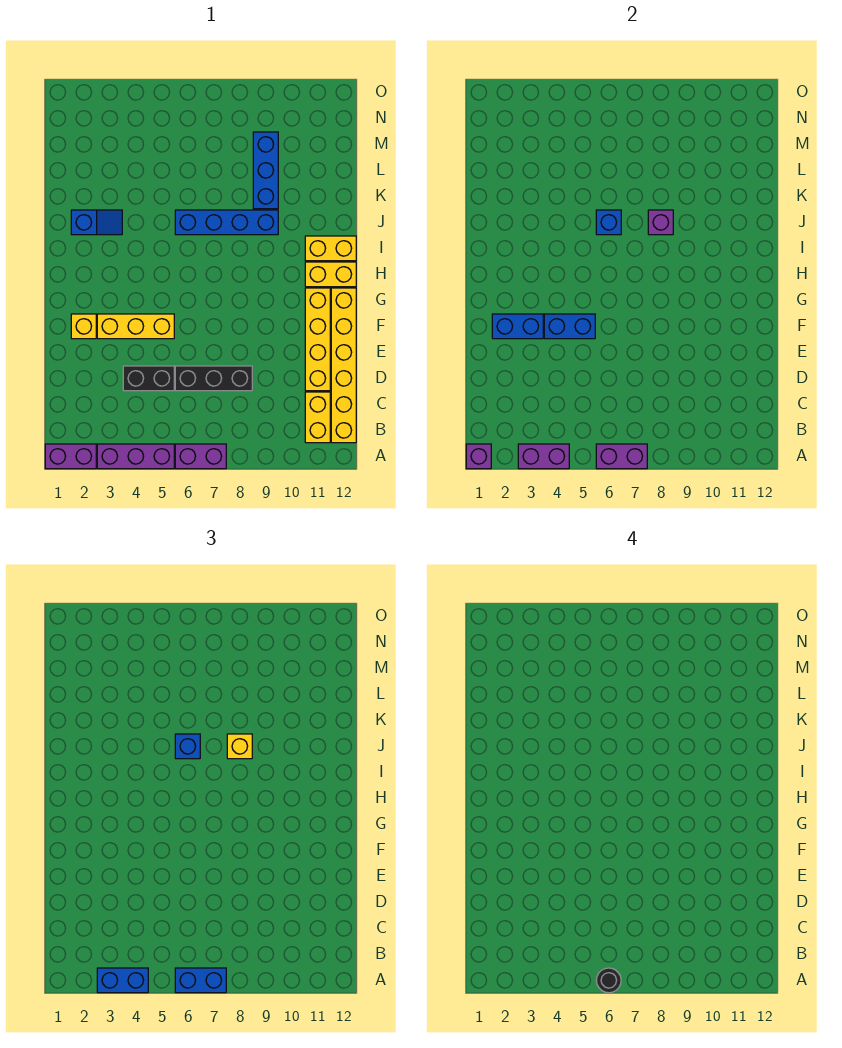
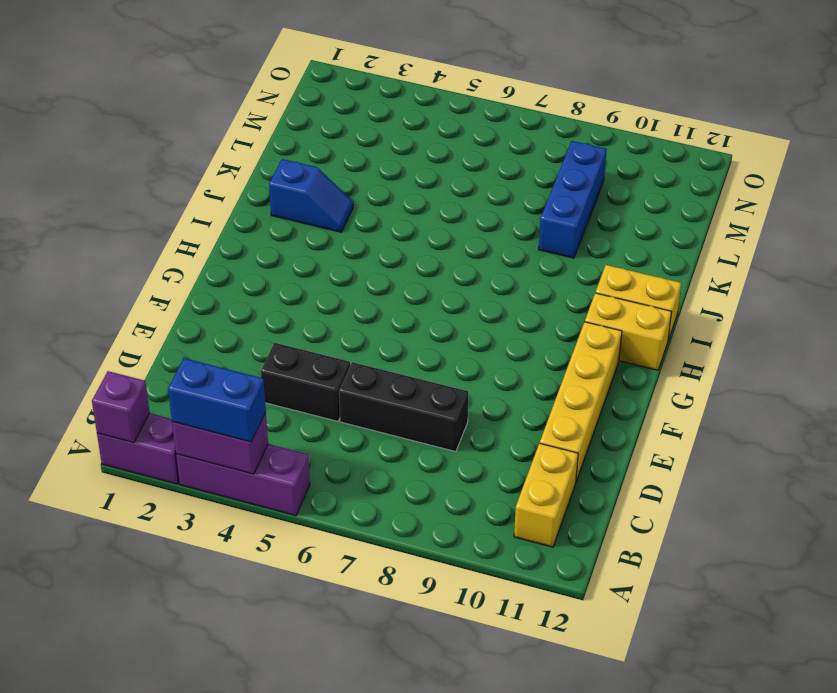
none -> purple 1x2 brick [175,444,226,469]
none -> yellow 1x6 brick [331,288,356,443]
none -> yellow 1x1 brick [71,314,96,339]

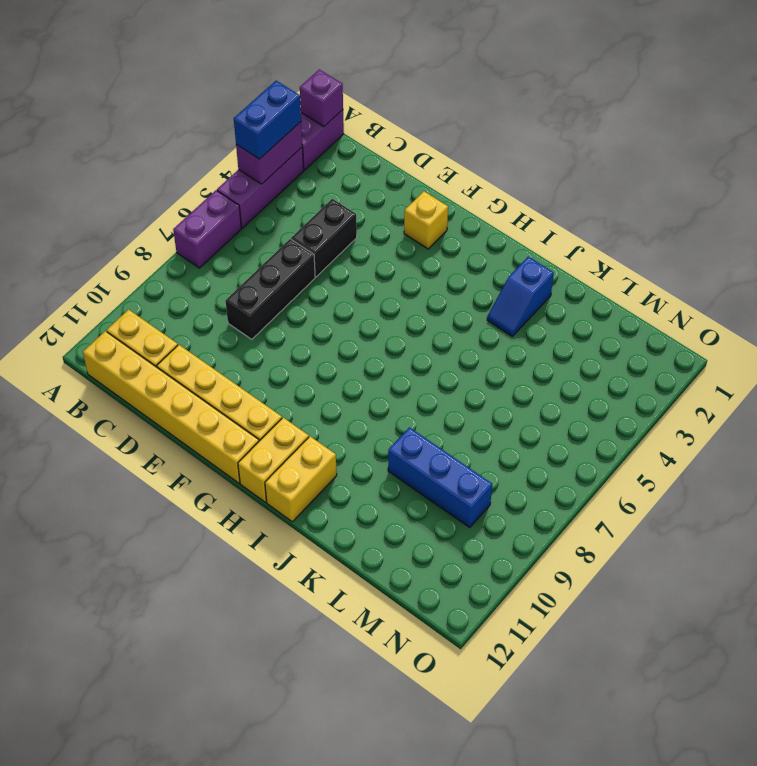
none -> yellow 1x3 brick [97,314,174,339]
none -> blue 1x4 brick [175,210,278,235]
none -> purple 1x2 brick [596,444,647,469]

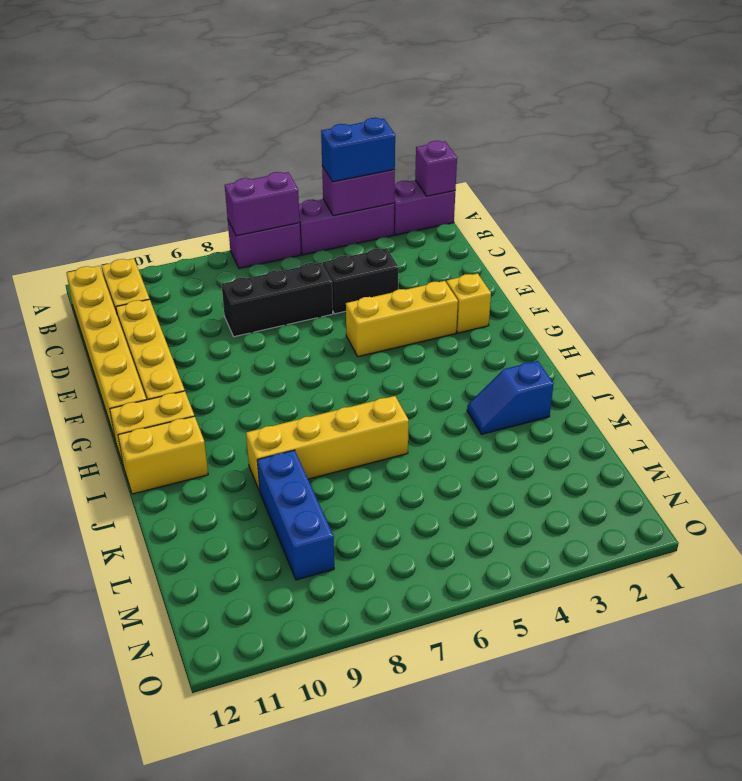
yellow 1x4 brick [246,396,409,491] -> blue 1x4 brick [175,210,278,235]
none -> blue 1x2 brick [492,314,543,339]
none -> blue 1x2 brick [544,314,595,339]
none -> blue 1x1 brick [596,210,621,235]

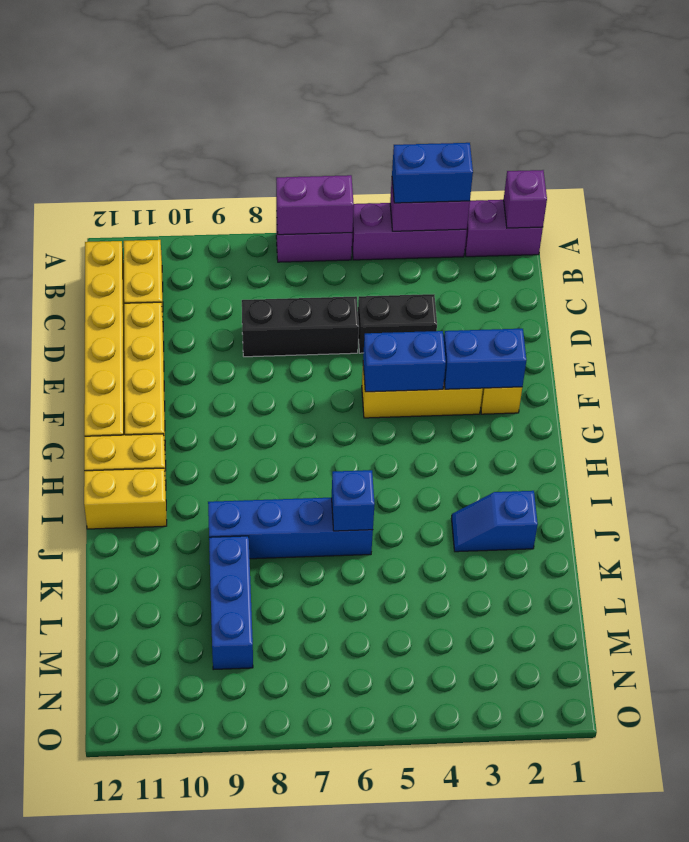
none -> purple 1x1 brick [648,210,673,235]
none -> blue 1x2 brick [175,968,226,993]
none -> blue 1x1 brick [175,734,200,759]

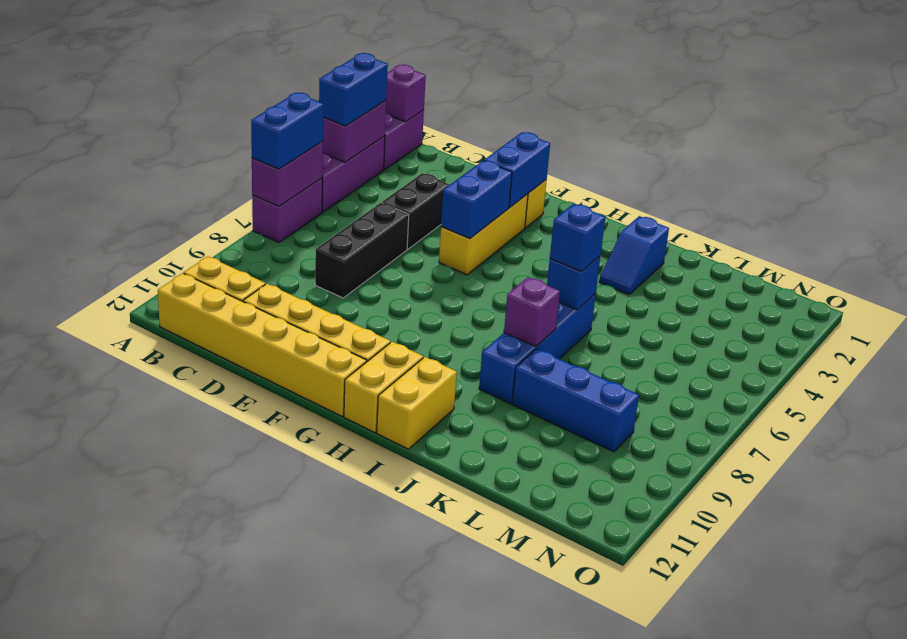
none -> yellow 1x1 brick [227,734,252,759]
none -> black 1x1 round brick [596,968,621,993]

